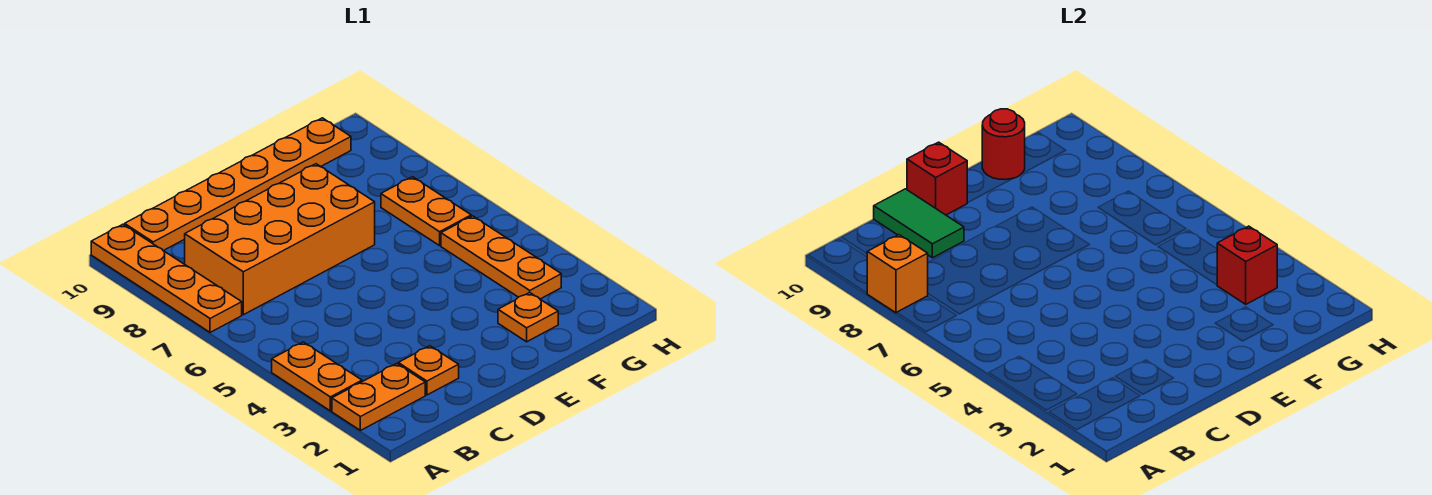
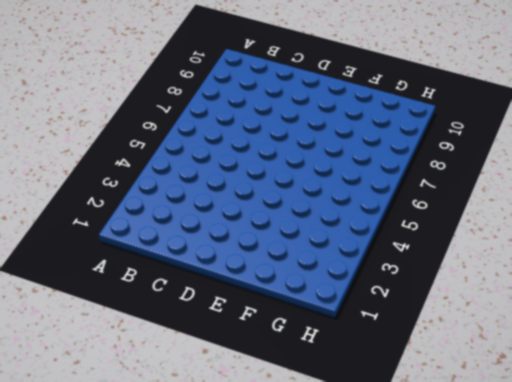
none -> orange 1x2 plate [332,363,425,431]
none -> orange 1x2 plate [272,342,362,411]
none -> orange 1x4 plate [91,224,242,332]

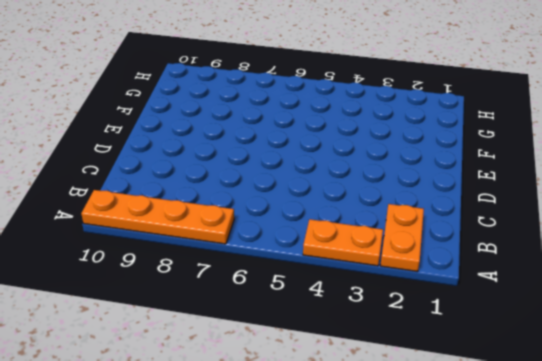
none -> orange 2x4 brick [185,164,375,315]
none -> orange 1x6 plate [125,118,351,251]
none -> orange 1x1 plate [398,346,459,395]

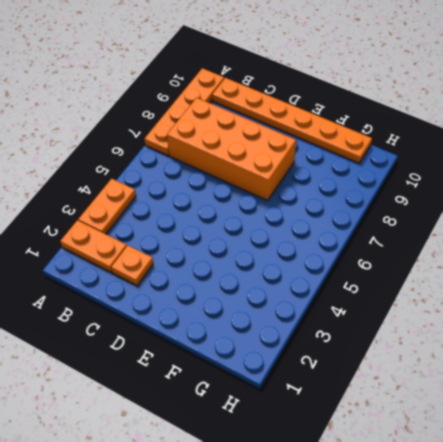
none -> orange 1x1 plate [498,292,558,342]
none -> orange 1x3 plate [441,216,561,299]
none -> orange 1x2 plate [381,177,471,246]

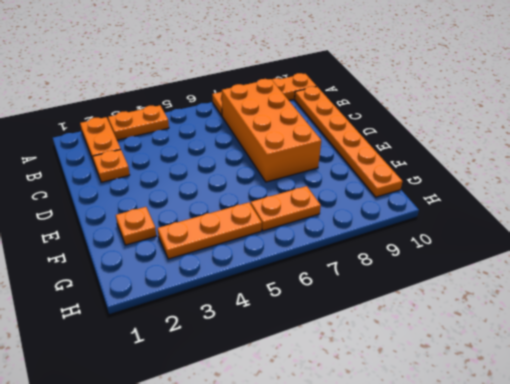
none -> orange 1x1 brick [867,235,928,313]
none -> green 1x2 tile [874,189,964,258]
none -> red 1x1 brick [907,142,967,215]

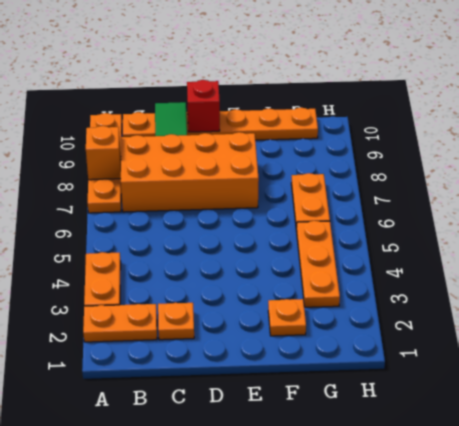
none -> red 1x1 round brick [982,109,1025,180]
none -> red 1x1 brick [1217,226,1277,304]

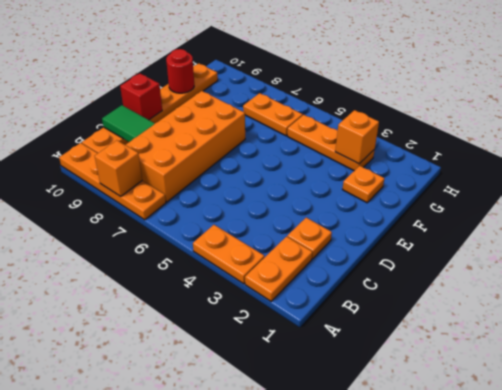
orange 1x1 brick [335,110,379,164] -> red 1x1 brick [1217,226,1277,304]

